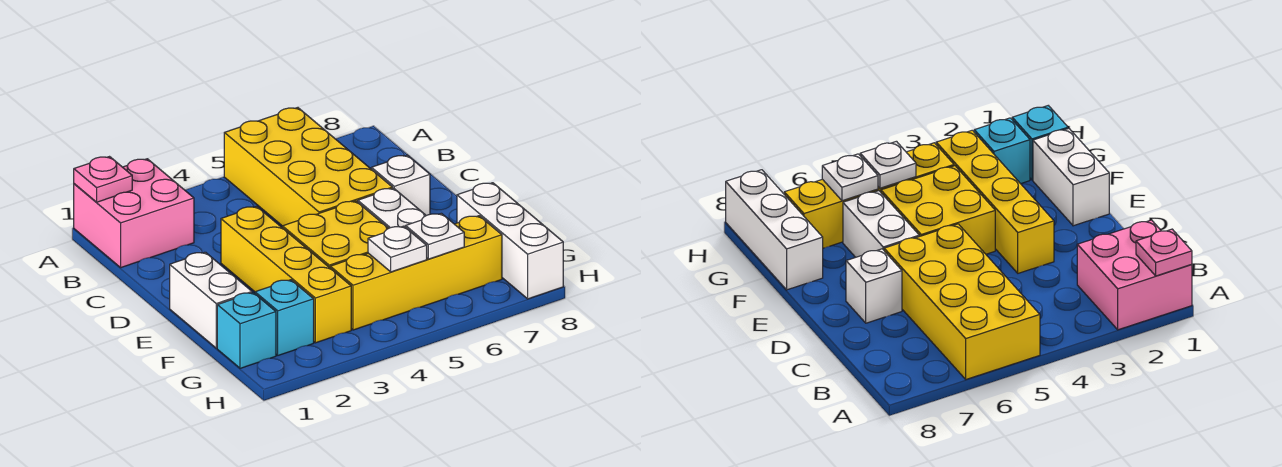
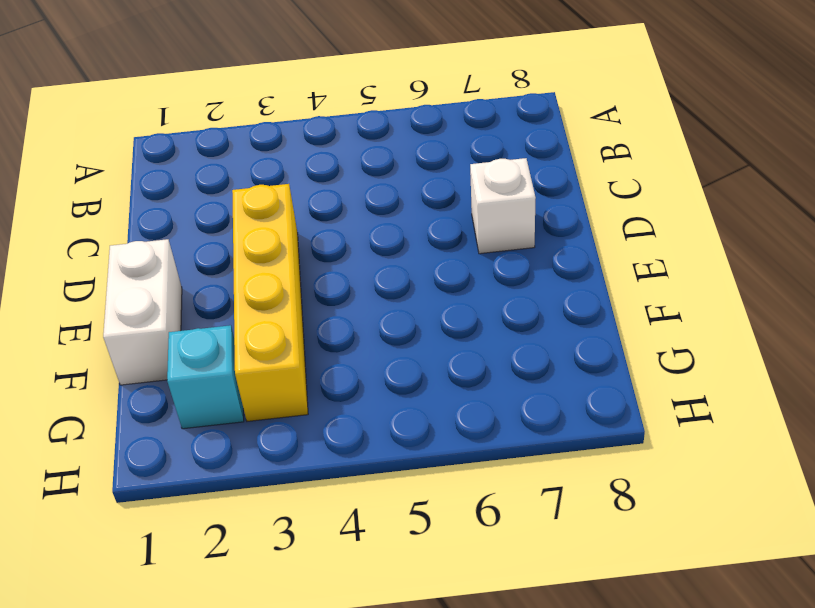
none -> pink 2x2 brick [74,159,194,267]
none -> yellow 2x4 brick [224,108,392,226]
none -> yellow 2x2 brick [282,201,388,268]

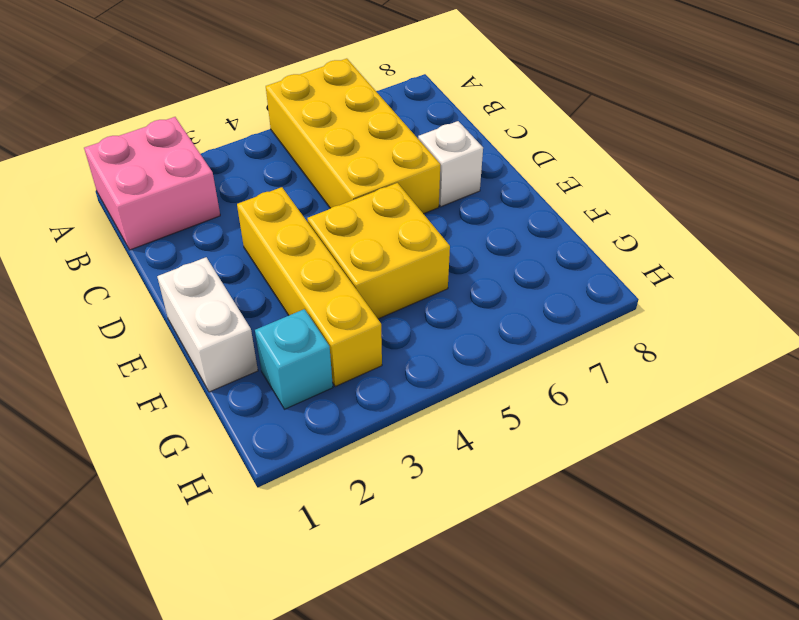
none -> white 1x2 brick [358,188,426,228]
none -> white 1x3 brick [457,183,563,299]
none -> cyan 1x1 brick [217,293,276,368]

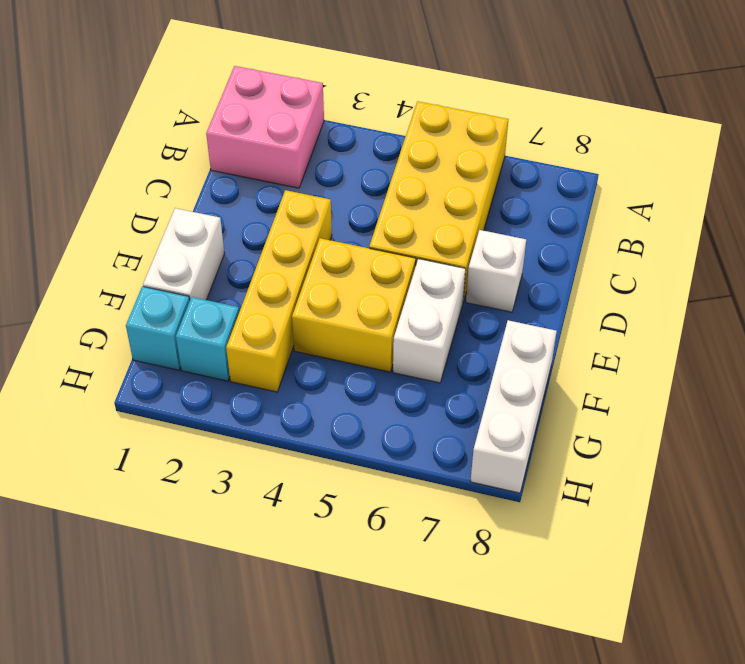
none -> yellow 1x4 brick [330,216,502,330]
none -> pink 1x1 plate [74,157,132,202]
none -> white 1x1 plate [368,226,427,272]

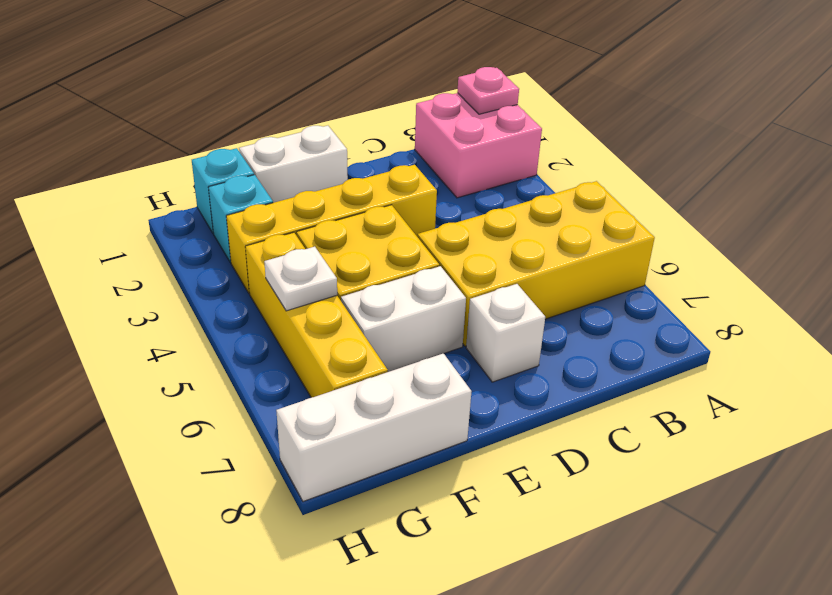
none -> white 1x1 plate [406,213,464,259]

